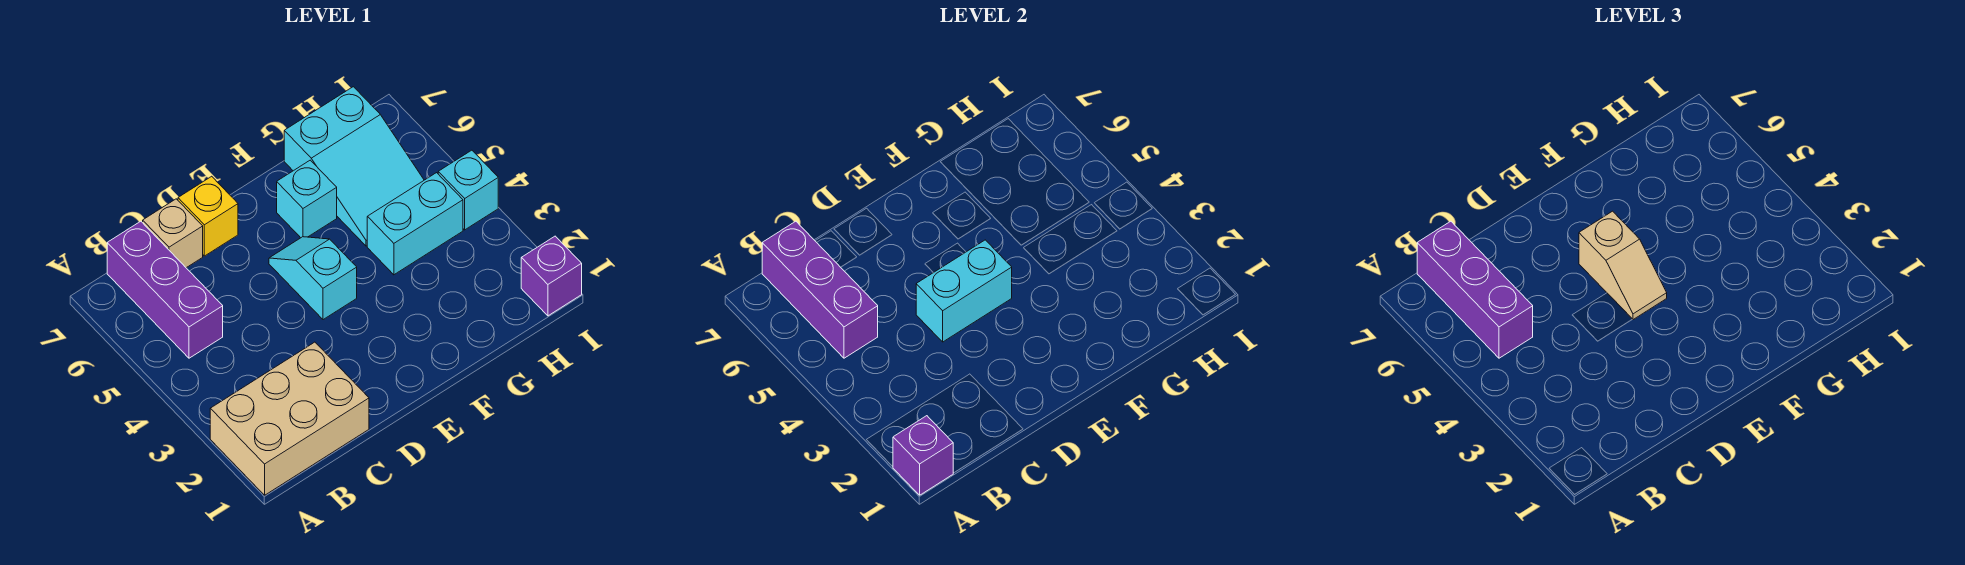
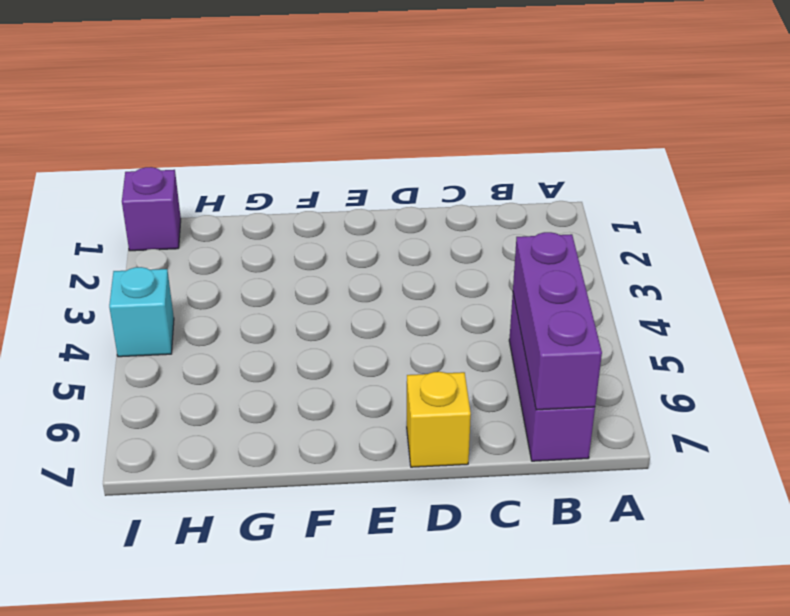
none -> tan 2x3 brick [210,342,369,495]
none -> tan 1x1 brick [143,199,203,268]
none -> cyan 1x2 slope [269,237,357,320]

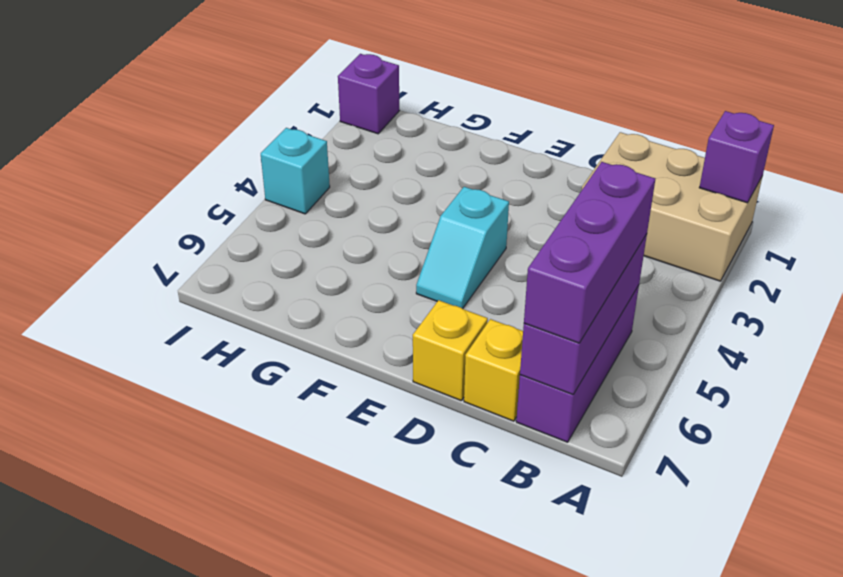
yellow 1x1 brick [464,319,523,421] -> tan 1x1 brick [143,199,203,268]
none -> cyan 1x1 brick [277,160,337,238]
none -> cyan 1x2 brick [367,173,463,275]
none -> cyan 2x3 slope [284,87,424,246]

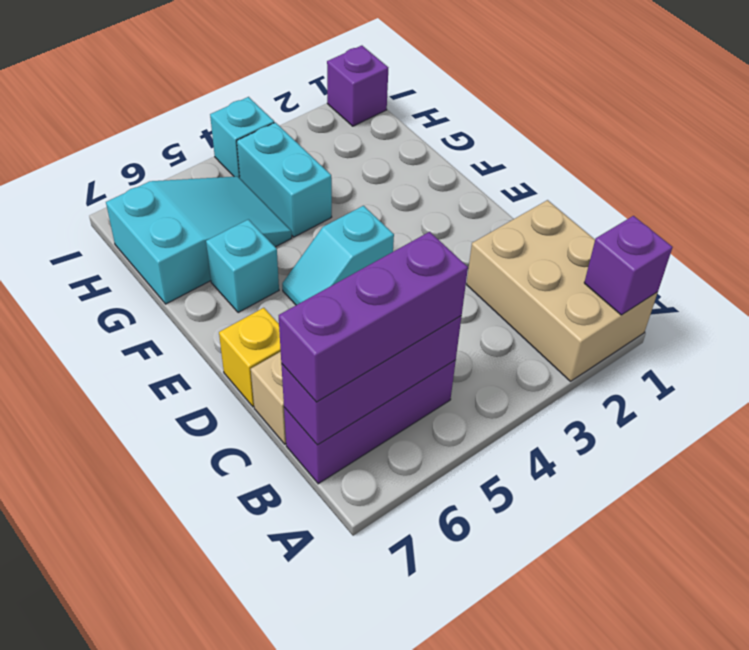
none -> cyan 1x2 brick [916,240,1012,342]
none -> tan 1x2 slope [1579,211,1667,320]

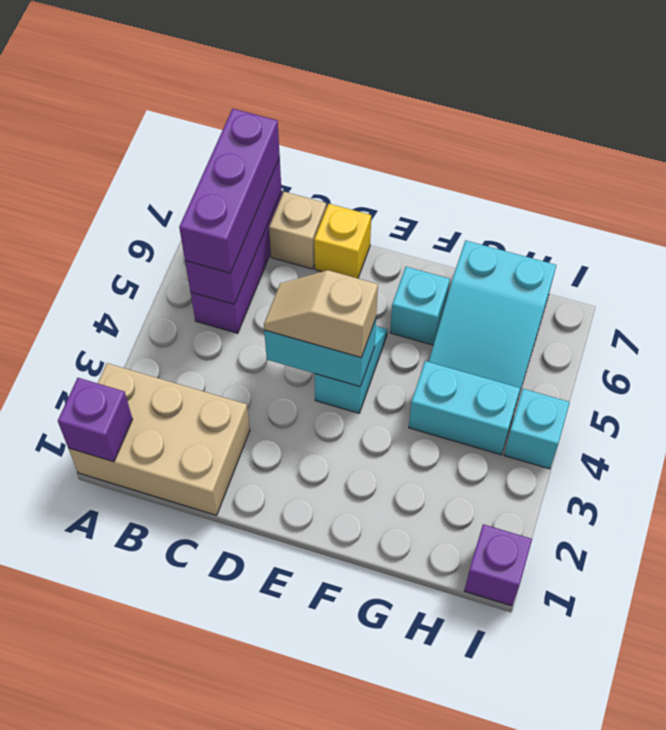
tan 1x2 slope [264,270,378,358] -> tan 1x2 slope turned to [1579,211,1667,320]

